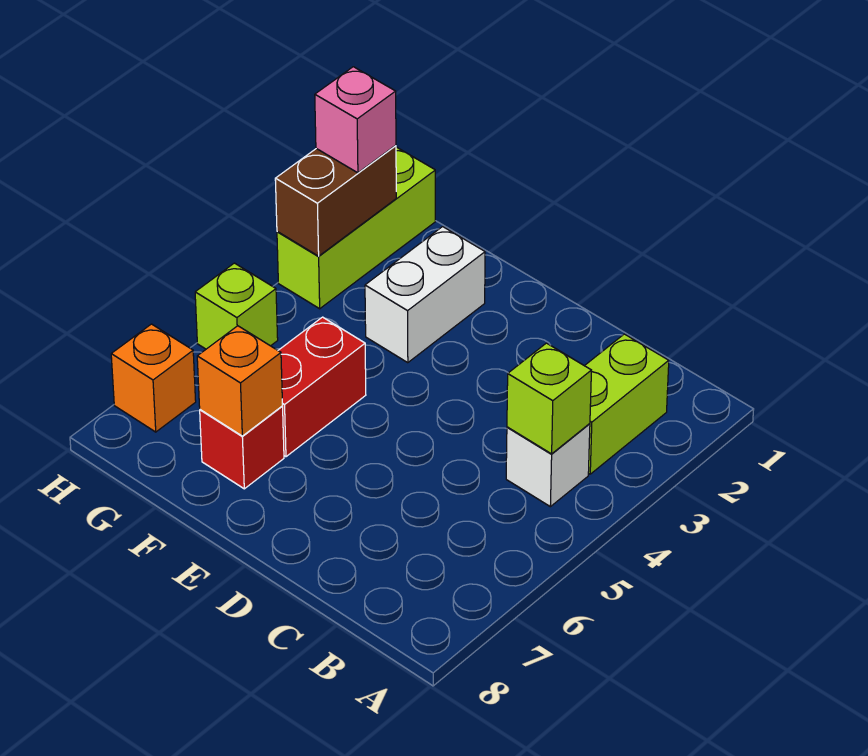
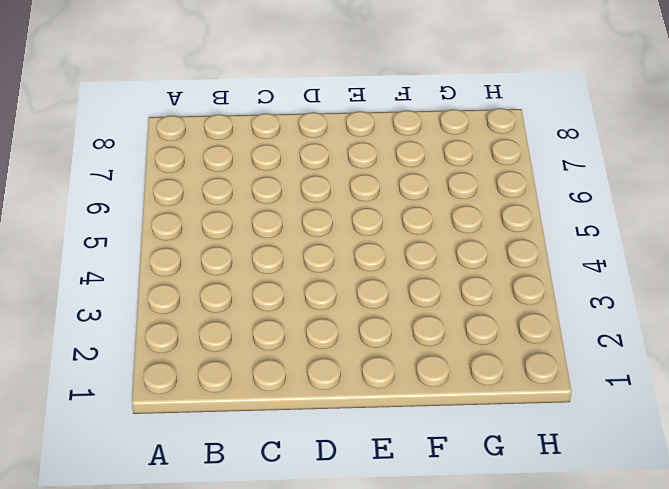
none -> lime 1x2 brick [585,334,669,474]
none -> white 1x1 brick [506,424,590,507]
none -> white 1x2 brick [365,227,485,363]

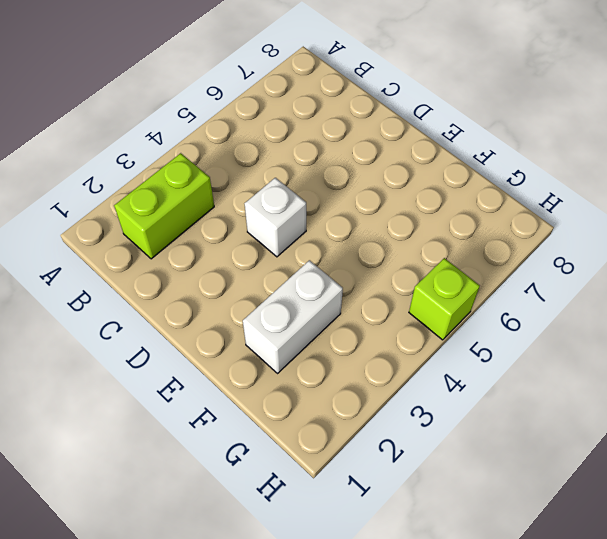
white 1x1 brick [245,178,306,257] -> white 1x1 brick moved to [506,424,590,507]
none -> red 1x2 brick [278,317,366,457]
none -> red 1x1 brick [200,406,284,489]
none -> lime 1x3 brick [277,147,435,309]

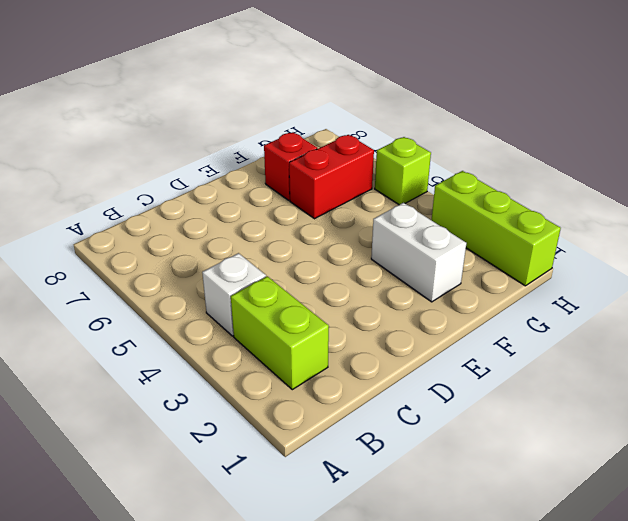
red 1x2 brick [289,135,374,219] -> red 1x2 brick turned to [278,317,366,457]
none -> orange 1x1 brick [111,324,196,432]
none -> lime 1x1 brick [507,343,591,454]
none -> orange 1x1 brick [197,326,283,436]

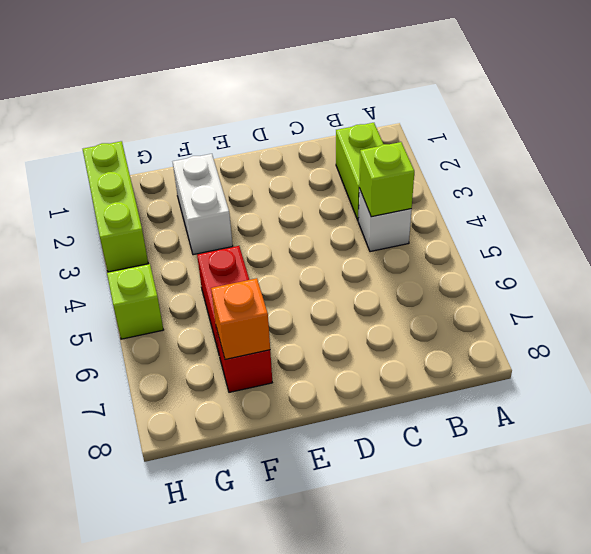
none -> orange 1x1 brick [111,324,196,432]
none -> brown 1x2 brick [275,145,396,256]
none -> pink 1x1 brick [315,67,396,173]

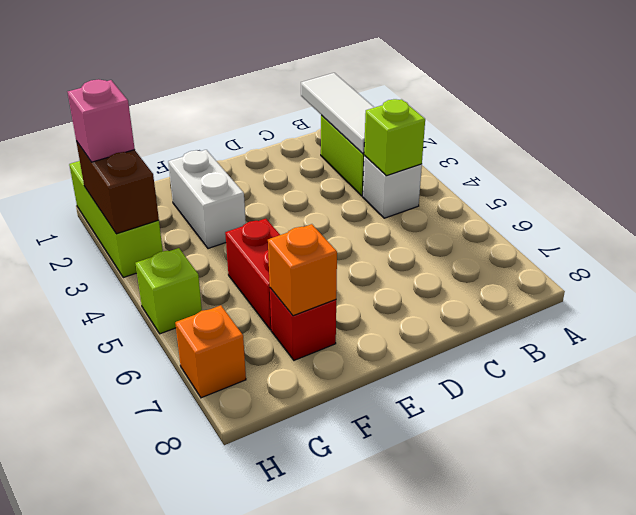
white 1x3 tile [301,73,374,154] -> none

